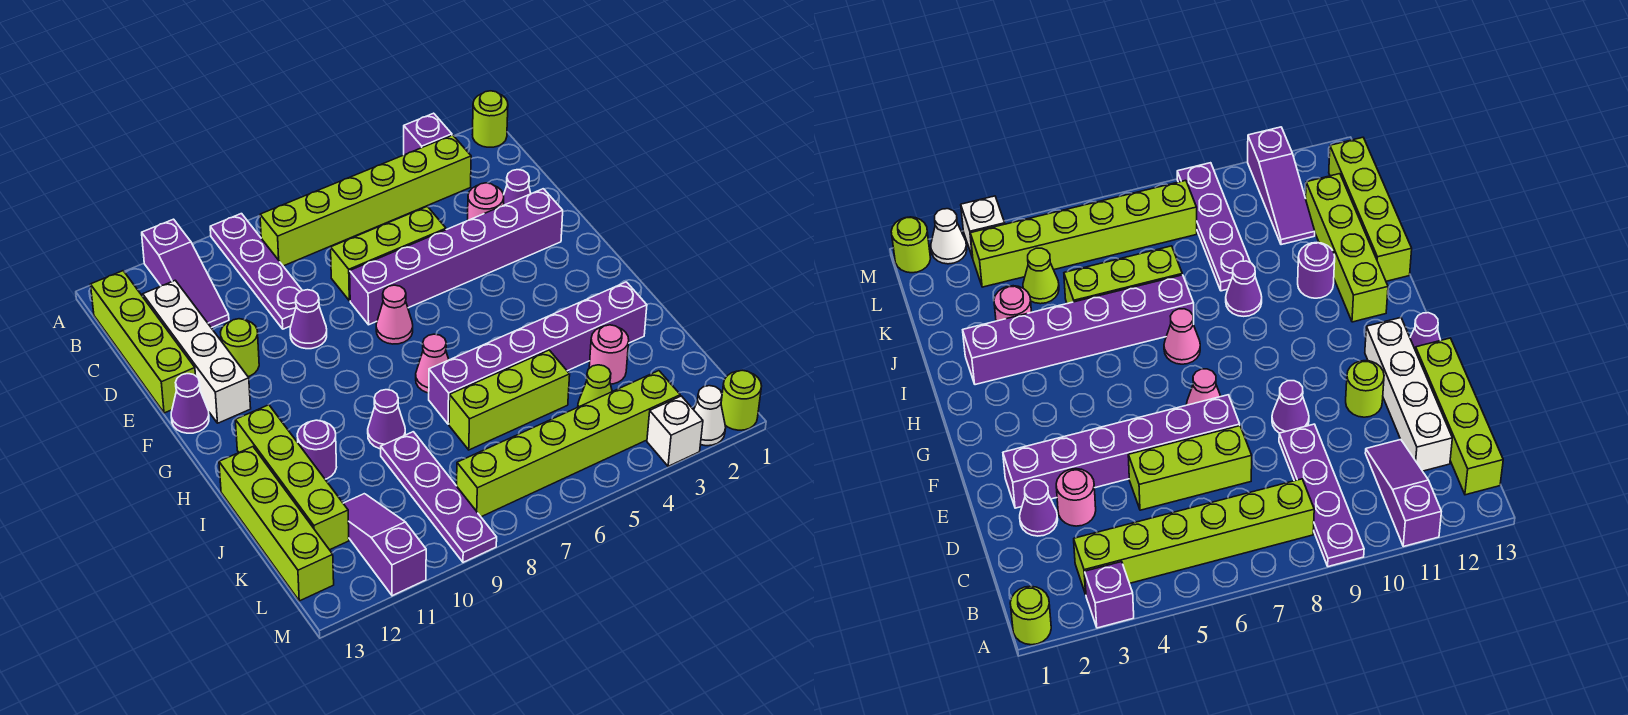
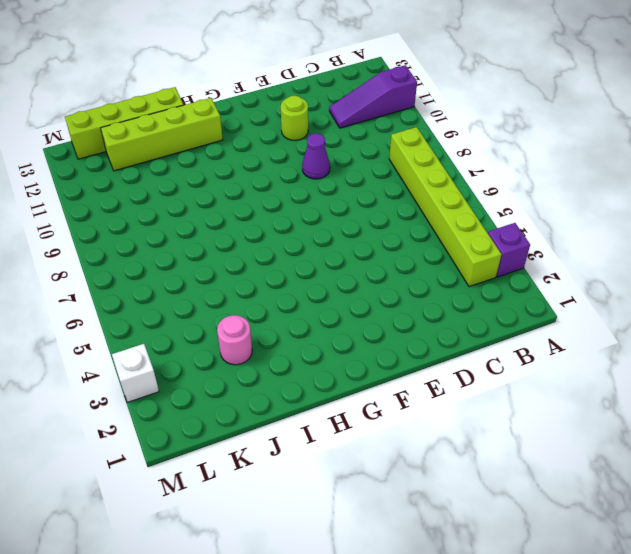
none -> lime 1x1 round brick [473,91,508,147]
none -> purple 1x4 plate [210,214,302,329]
none -> lime 1x4 brick [91,271,196,413]
none -> white 1x4 brick [143,280,251,423]

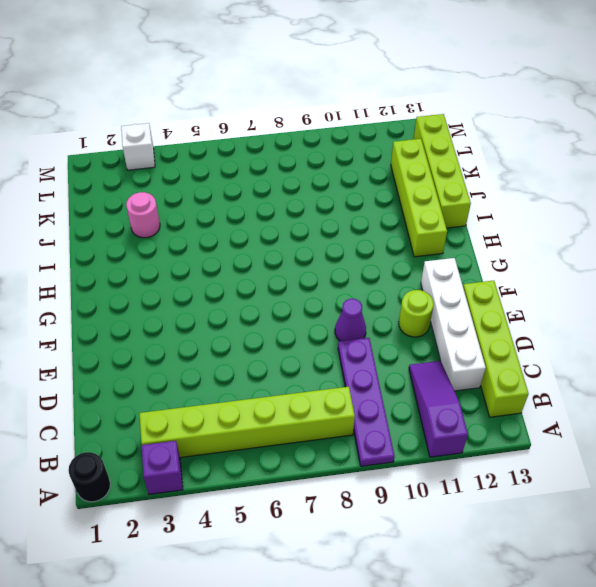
black 1x1 round brick [69,452,110,502] -> lime 1x1 round brick [473,91,508,147]
none -> purple 1x1 cone [504,170,531,205]
none -> pink 1x1 round brick [468,183,504,220]
none -> lime 1x3 brick [331,206,446,301]
none -> purple 1x6 brick [350,189,563,325]

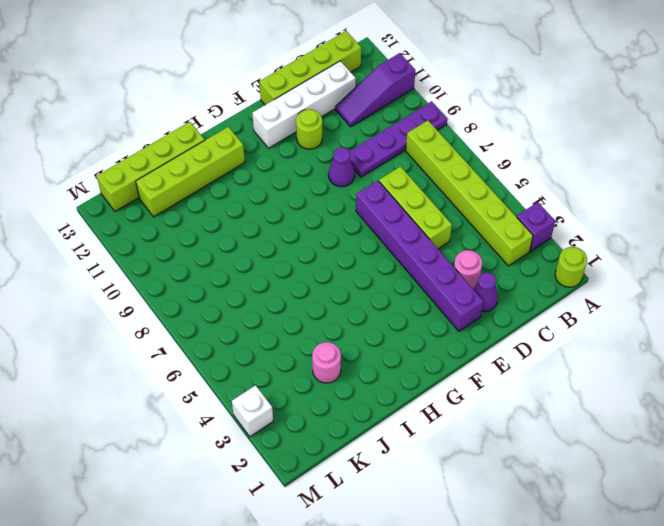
none -> pink 1x1 cone [376,285,413,344]
none -> purple 1x1 cone [171,374,209,433]
none -> pink 1x1 cone [416,334,449,393]
none -> purple 1x6 brick [429,282,647,424]

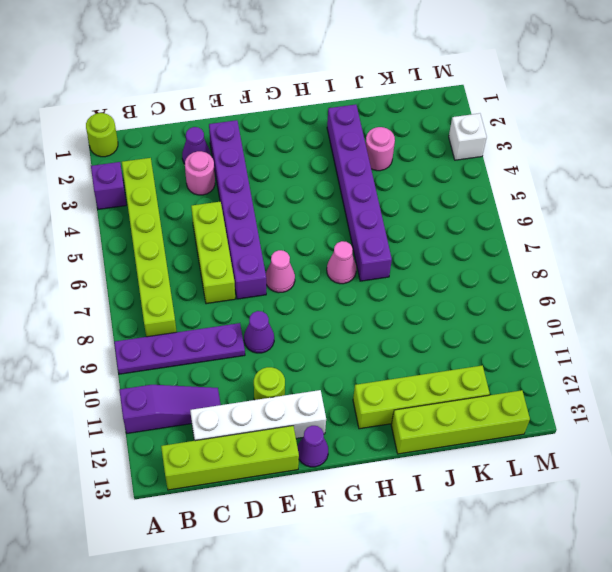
none -> purple 1x1 cone [368,390,405,449]
none -> purple 1x1 round brick [297,420,337,479]
none -> lime 1x3 brick [449,350,570,450]
none -> purple 1x4 plate [381,432,497,562]

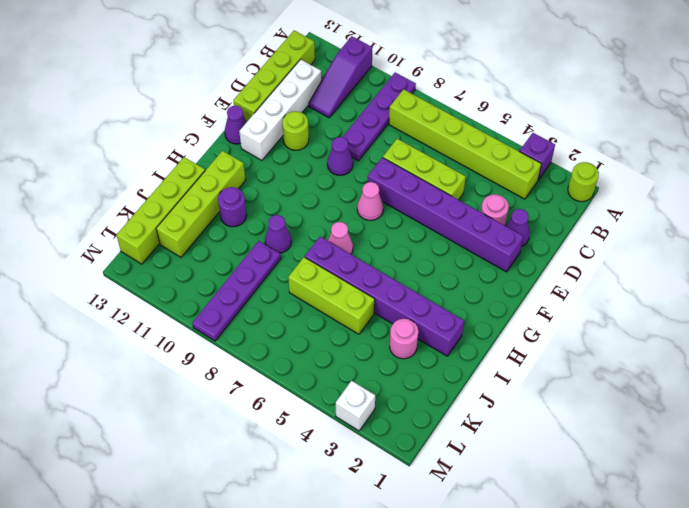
none -> lime 1x1 cone [578,365,612,407]
none -> purple 1x3 slope [343,494,426,596]
none -> lime 1x6 brick [457,371,680,517]
none -> lime 1x1 round brick [721,370,762,430]

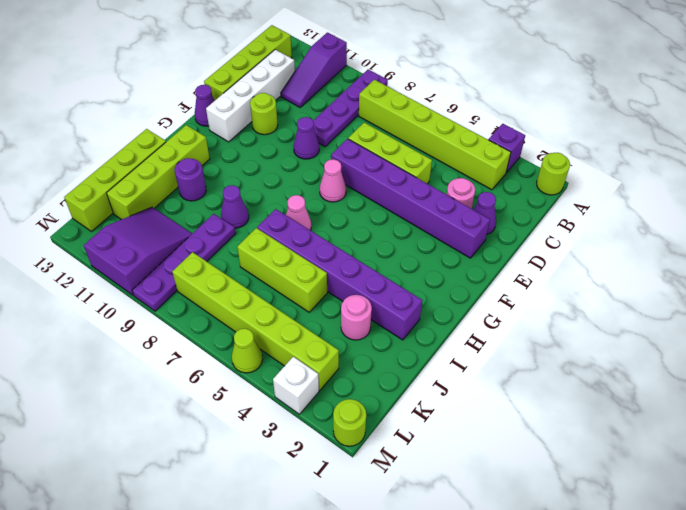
purple 2x3 slope [84,207,192,295] -> purple 1x3 slope [343,494,426,596]
lime 1x1 cone [232,328,263,373] -> lime 1x1 cone moved to [578,365,612,407]
none -> white 1x1 cone [694,386,726,446]

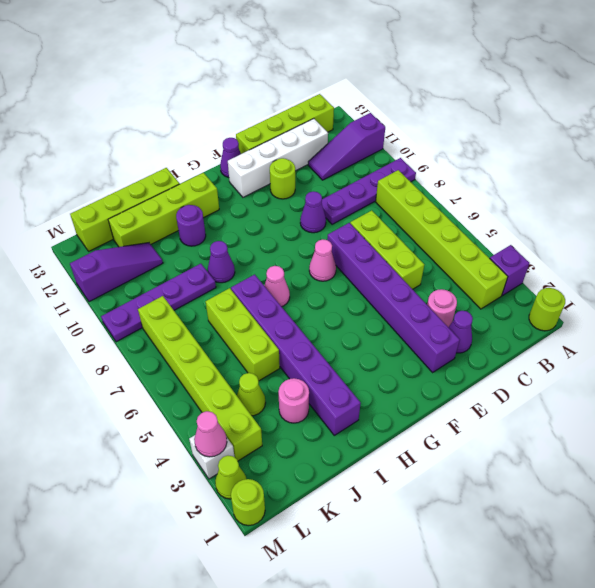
lime 1x1 cone [215,456,246,499] -> white 1x1 cone [694,386,726,446]
pink 1x1 cone [194,411,227,457] -> none

